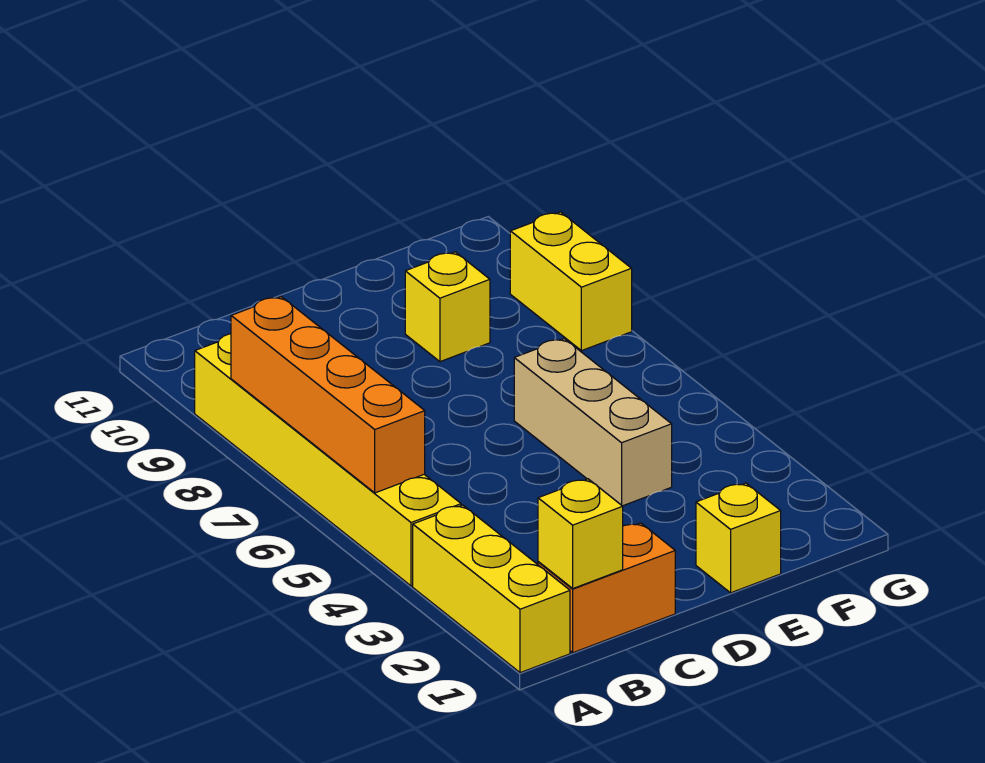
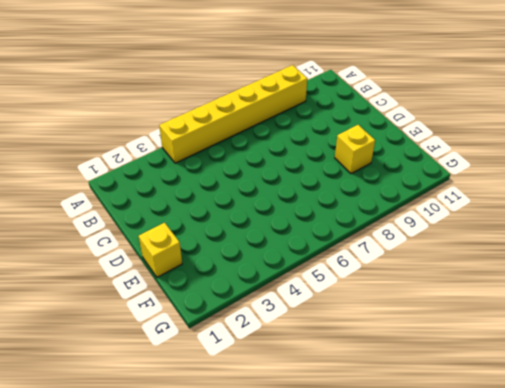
none -> yellow 1x3 brick [413,505,570,673]
none -> orange 1x2 brick [538,523,675,653]

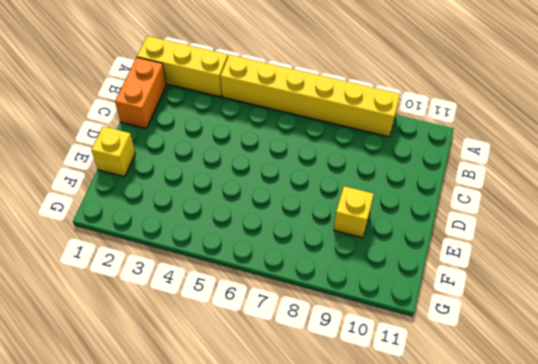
none -> tan 1x3 brick [514,339,672,506]
none -> yellow 1x2 brick [510,212,632,351]

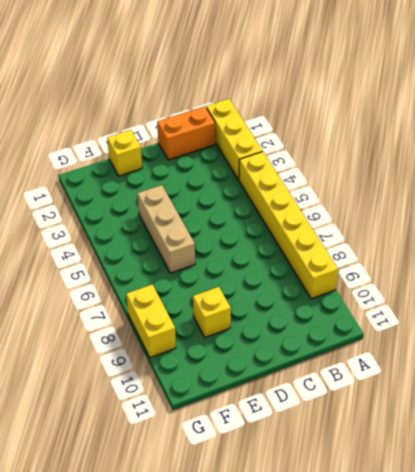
none -> orange 1x4 brick [231,297,425,493]
none -> yellow 1x1 brick [538,479,623,588]

